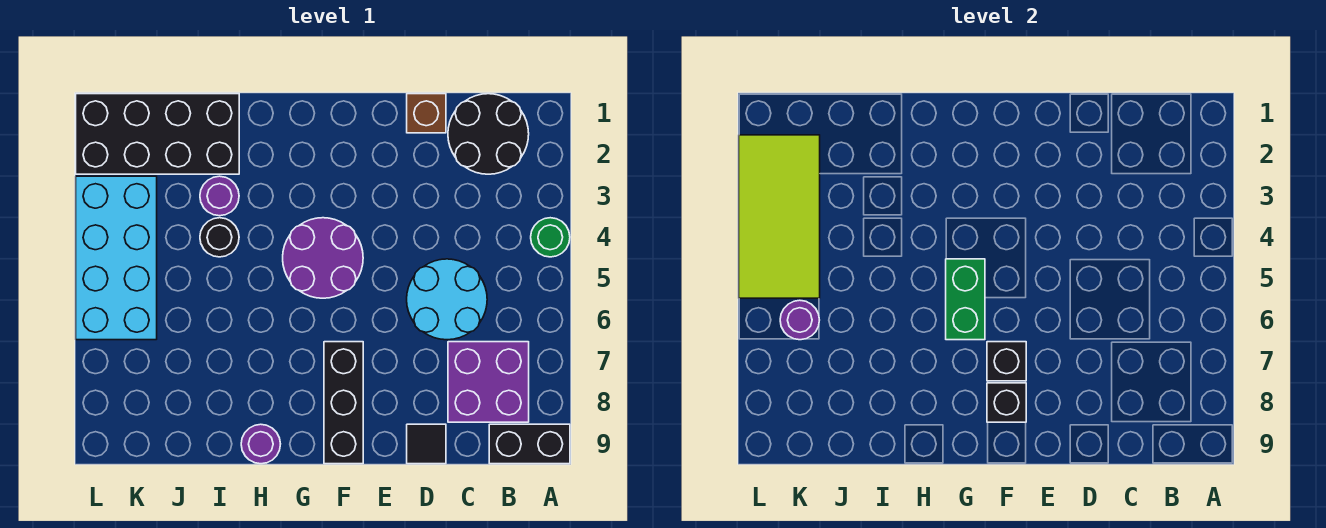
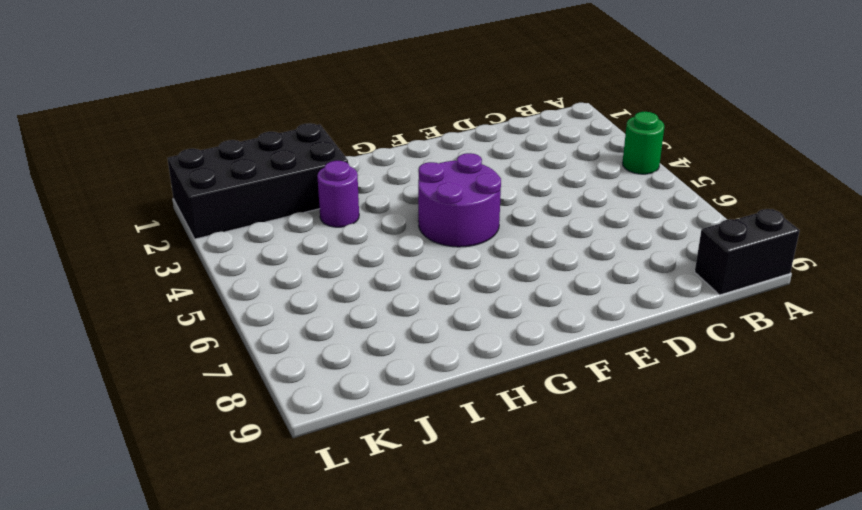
none -> black 2x2 round brick [448,94,529,174]
none -> purple 2x2 brick [448,342,529,422]
none -> cyan 2x2 round brick [407,259,487,340]

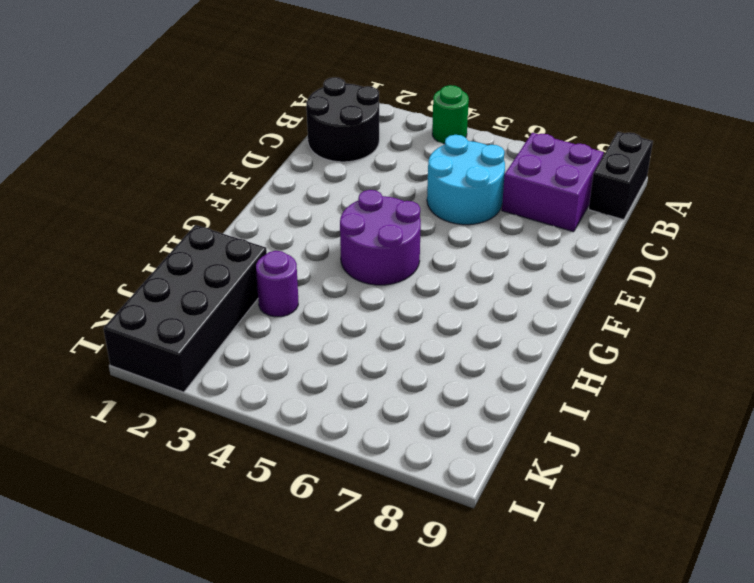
none -> brown 1x1 brick [407,94,446,133]
none -> black 1x1 tile [407,424,446,464]
none -> black 1x3 brick [324,342,363,464]

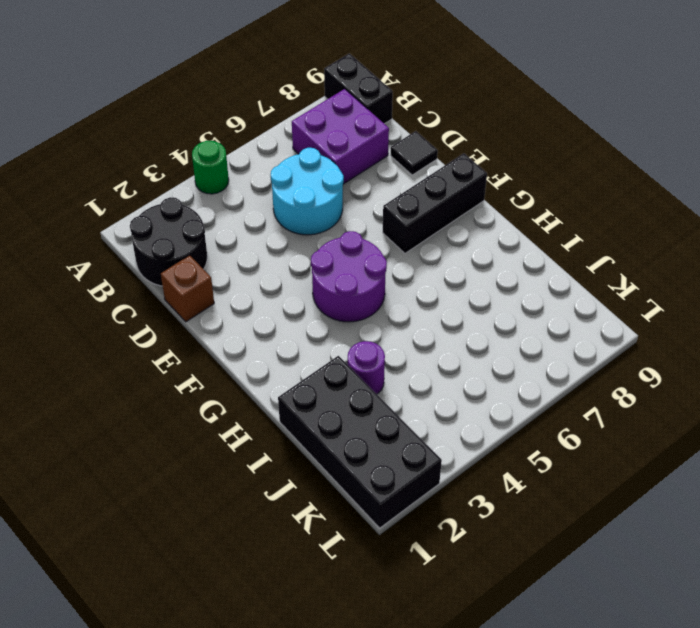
none -> purple 1x1 round brick [241,424,280,464]
none -> black 1x1 round brick [200,218,239,257]
none -> cyan 2x4 brick [76,176,157,340]

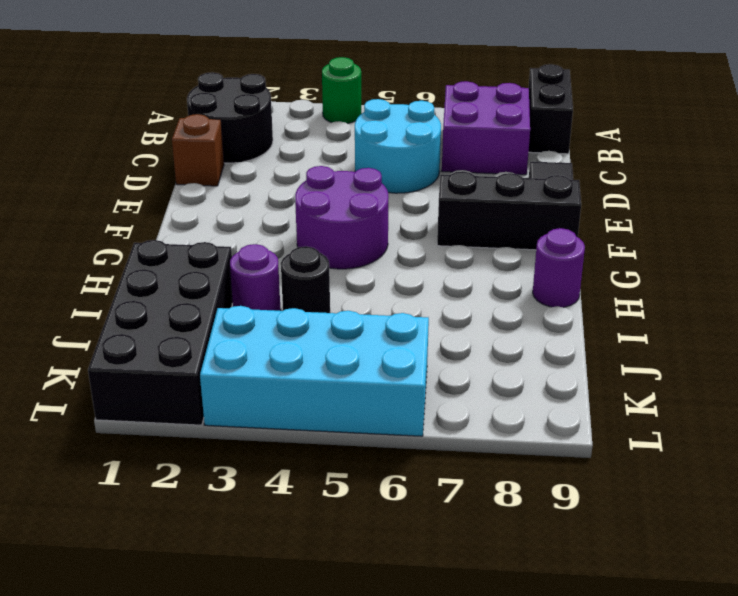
none -> black 1x1 brick [987,342,1026,381]
none -> black 1x1 brick [987,383,1026,422]
none -> green 1x2 brick [946,259,985,340]

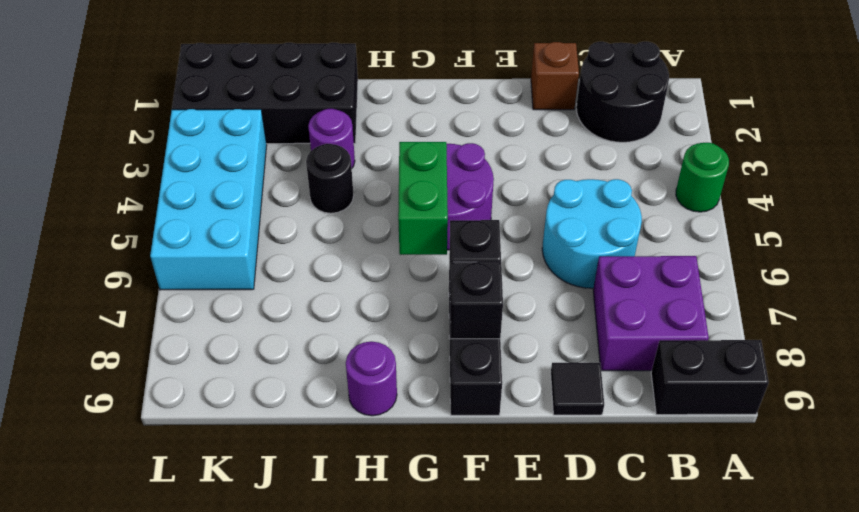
none -> lime 2x4 tile [739,135,820,298]
none -> purple 1x1 round brick [780,300,819,340]

